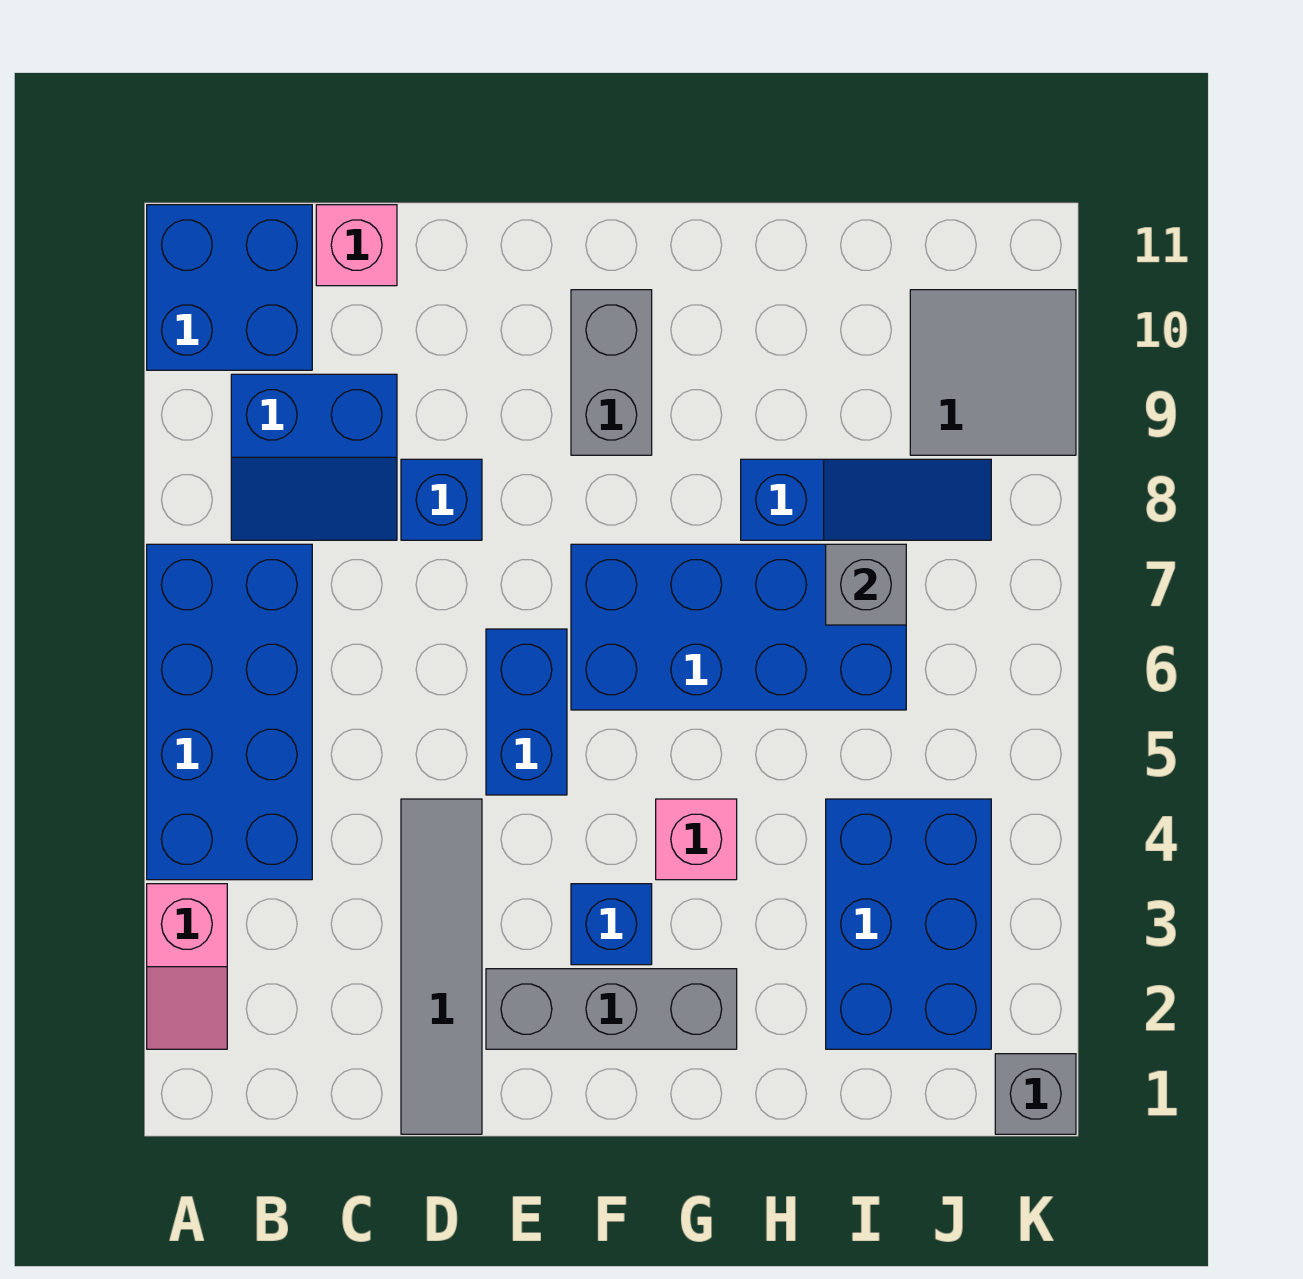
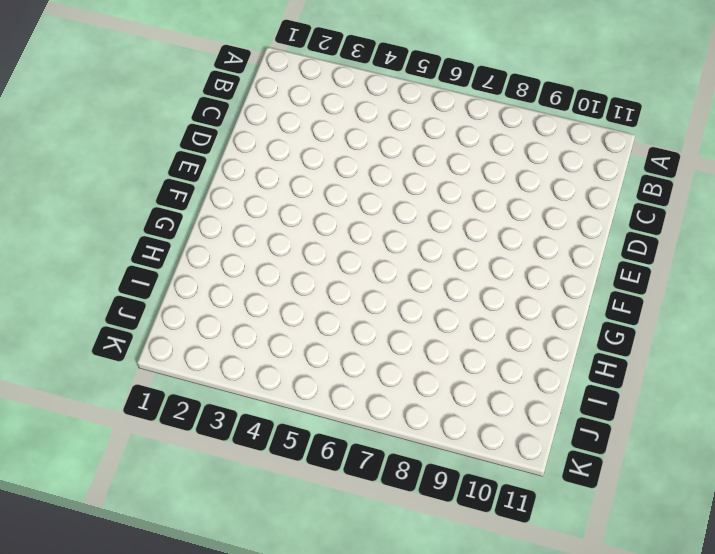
none -> pink 1x2 slope [147,884,227,1049]
none -> blue 2x4 brick [147,544,312,880]
none -> blue 2x2 brick [147,205,312,370]

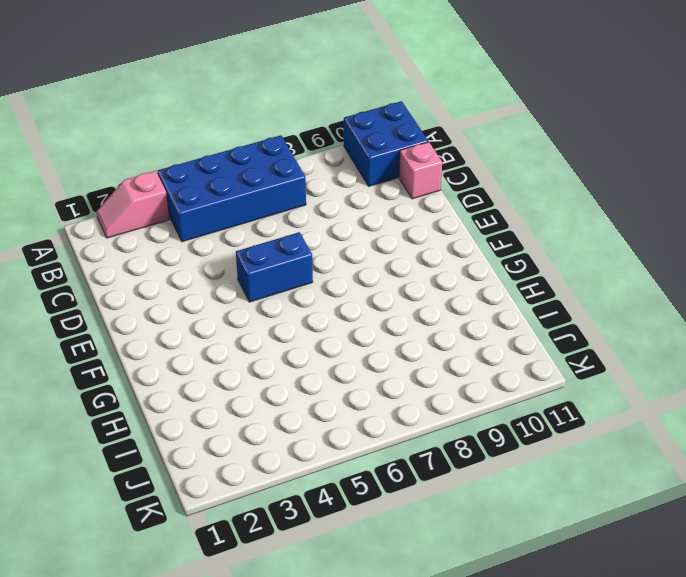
none -> blue 2x2 slope [231,374,397,540]
none -> grey 1x4 tile [401,799,482,1134]
none -> blue 1x1 brick [401,459,482,540]

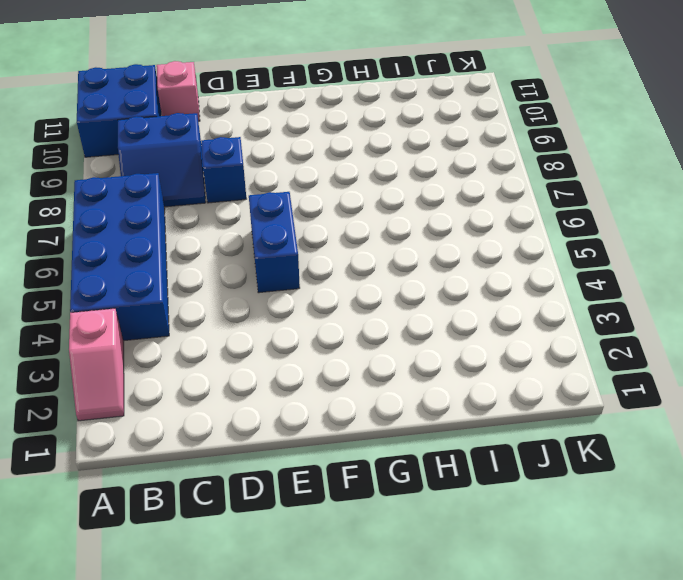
none -> grey 1x4 tile [401,799,482,1134]
none -> grey 1x3 brick [486,969,737,1049]
none -> blue 1x1 brick [571,884,652,965]

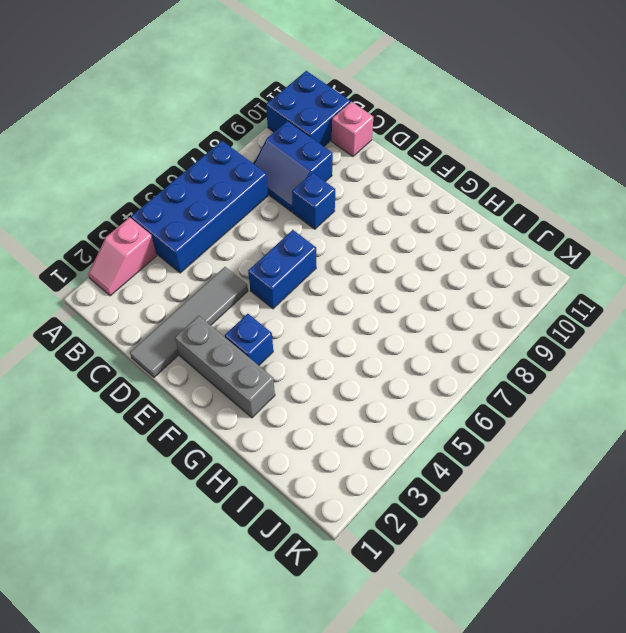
none -> blue 2x4 brick [571,544,906,710]
none -> grey 1x2 brick [571,290,652,455]
none -> pink 1x1 brick [656,799,737,880]

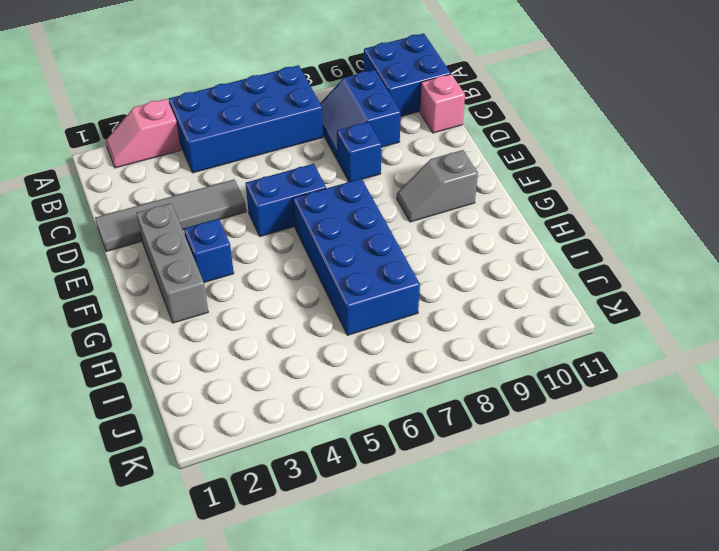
grey 1x2 slope [397,150,478,222] -> grey 1x2 brick [571,290,652,455]
none -> pink 1x1 brick [656,799,737,880]
none -> blue 1x3 slope [741,459,991,540]
none -> blue 2x3 brick [826,799,991,1049]

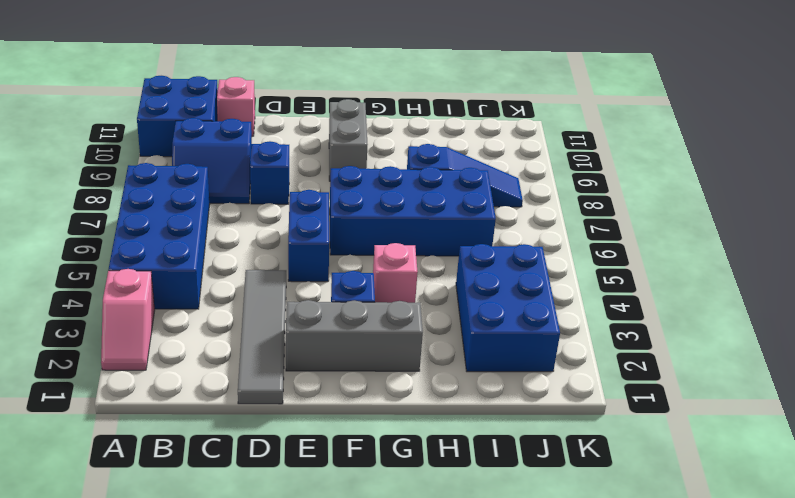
none -> grey 2x2 tile [910,290,1076,455]
none -> grey 1x1 brick [995,1054,1076,1134]
none -> grey 1x1 brick [826,544,906,625]

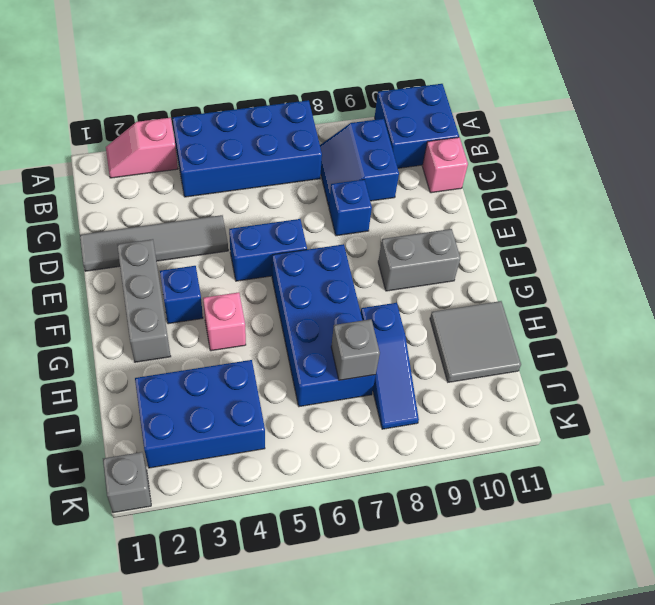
grey 2x2 tile [430,301,521,382] -> grey 2x2 tile moved to [910,290,1076,455]

